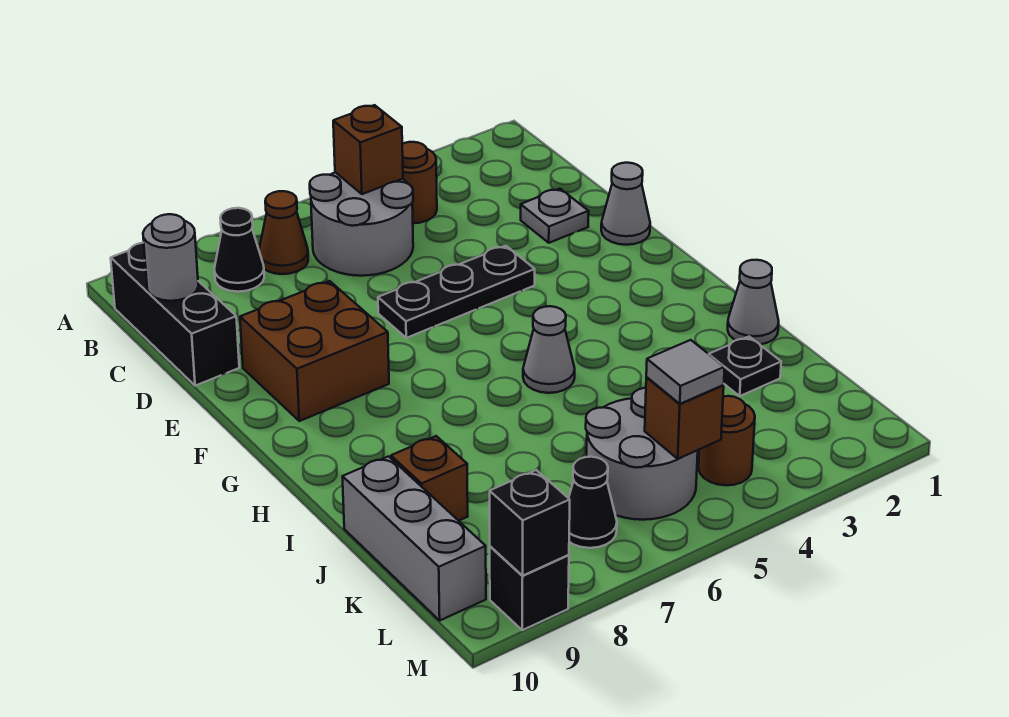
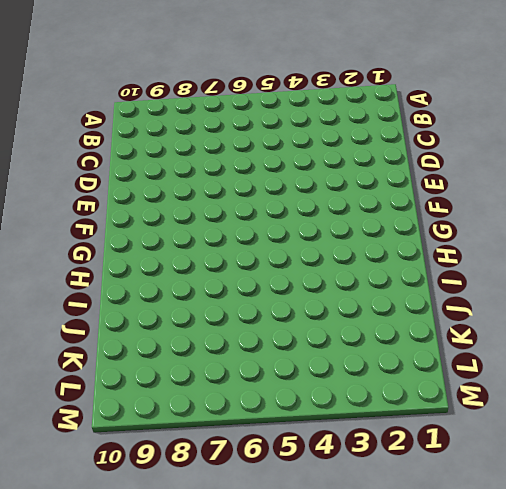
none -> brown 1x1 round brick [402,142,437,223]
none -> grey 2x2 round brick [310,172,413,276]
none -> brown 1x1 cone [259,191,308,274]

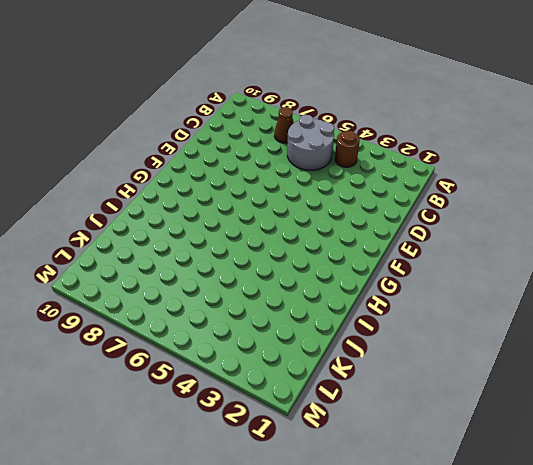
none -> black 1x1 cone [214,208,264,292]
none -> black 1x3 brick [111,243,239,386]
none -> grey 1x1 plate [521,189,589,243]

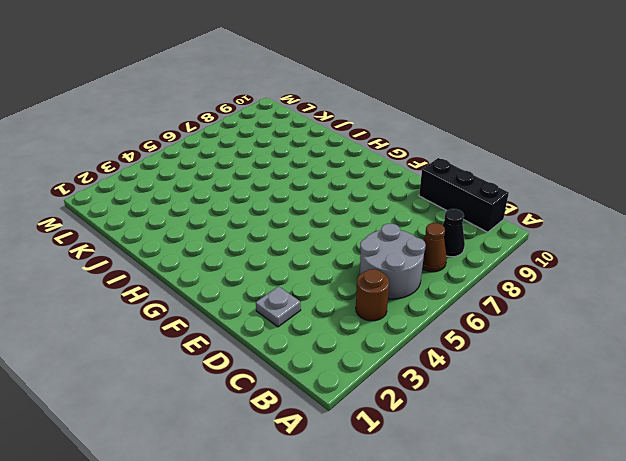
none -> grey 1x1 cone [601,163,650,245]
none -> black 1x3 plate [378,246,535,338]
none -> brown 2x2 brick [240,281,389,421]

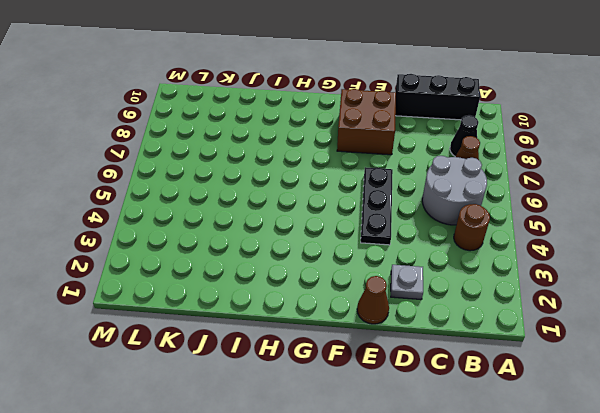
brown 1x1 cone [357,276,389,324] -> grey 1x1 cone [601,163,650,245]
none -> grey 1x1 cone [523,306,575,393]
none -> grey 1x1 cone [728,260,779,344]
none -> black 1x1 plate [709,337,781,396]

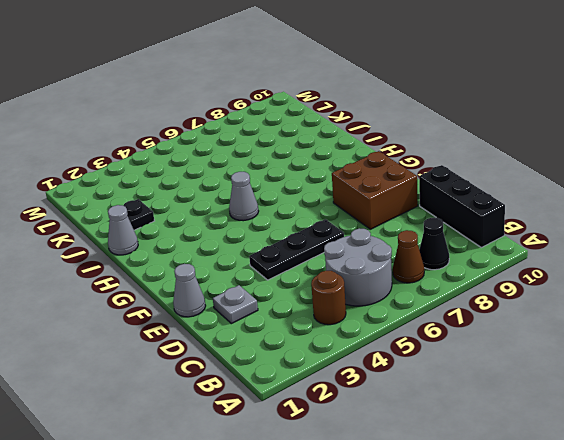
none -> brown 1x1 brick [391,436,468,521]
none -> grey 1x3 brick [342,457,486,620]
none -> grey 2x2 round brick [586,388,698,520]

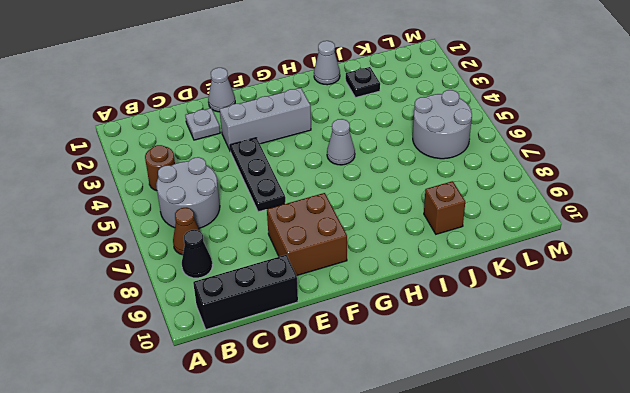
grey 1x3 brick [220,88,311,151] -> grey 1x3 brick moved to [342,457,486,620]
none -> brown 1x1 round brick [699,396,755,485]
none -> black 1x1 cone [569,457,617,548]
none -> black 1x1 brick [490,546,569,630]

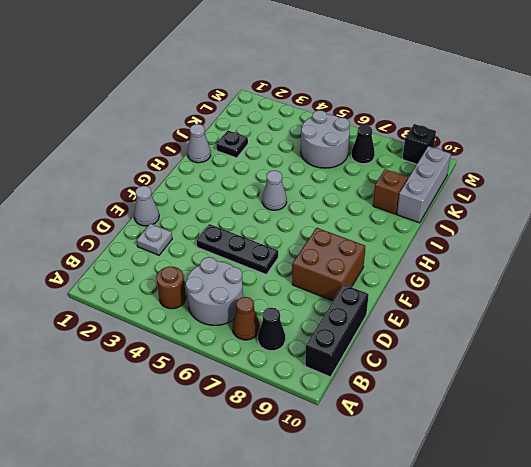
none -> brown 1x1 round brick [699,396,755,485]
none -> brown 1x1 brick [333,105,403,194]
none -> grey 1x1 round brick [143,214,198,301]

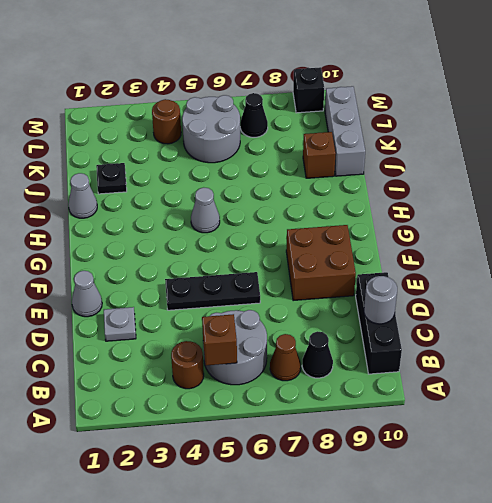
none -> brown 1x1 brick [645,377,724,459]
none -> black 1x1 brick [490,470,570,576]
none -> grey 1x1 tile [646,340,725,404]

